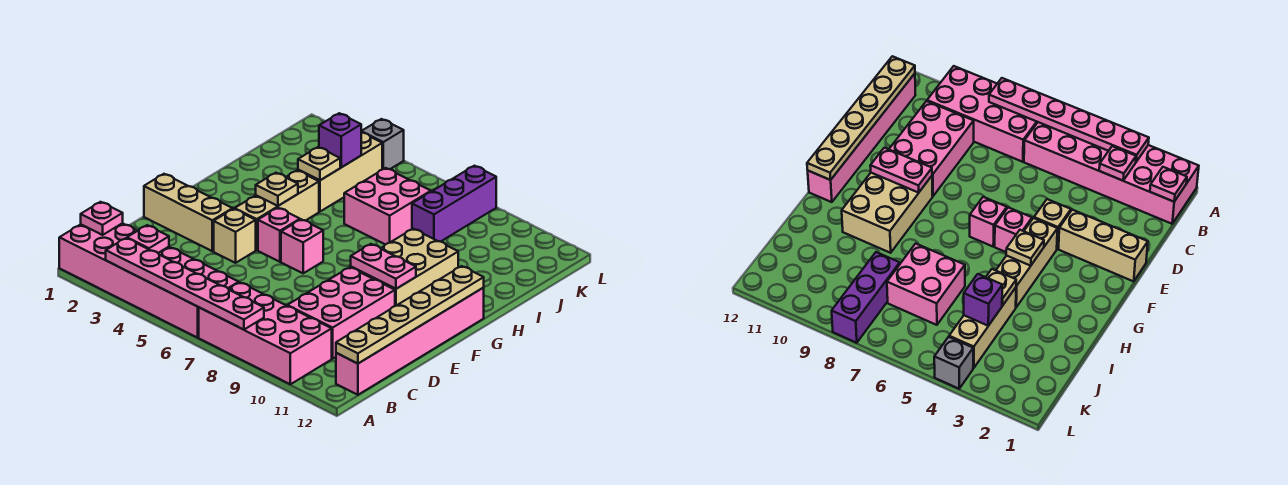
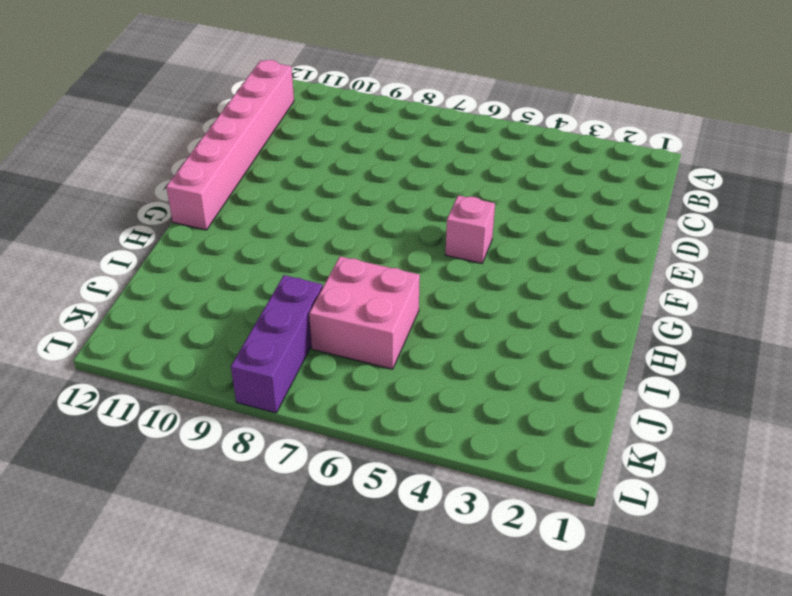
none -> pink 2x6 brick [59,223,239,338]
none -> pink 2x4 brick [199,283,332,384]
none -> pink 2x3 brick [287,267,395,359]

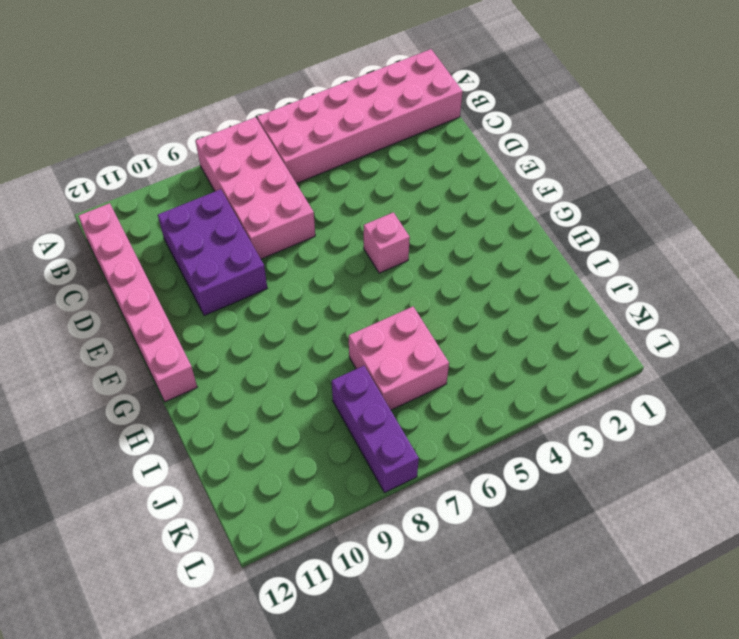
pink 2x4 brick [195,117,315,259] -> pink 2x4 brick turned to [199,283,332,384]
purple 2x3 brick [158,189,267,316] -> pink 2x3 brick [287,267,395,359]
none -> tan 1x3 brick [144,174,232,251]
none -> tan 1x1 brick [214,209,256,263]
none -> tan 1x3 brick [235,170,319,250]

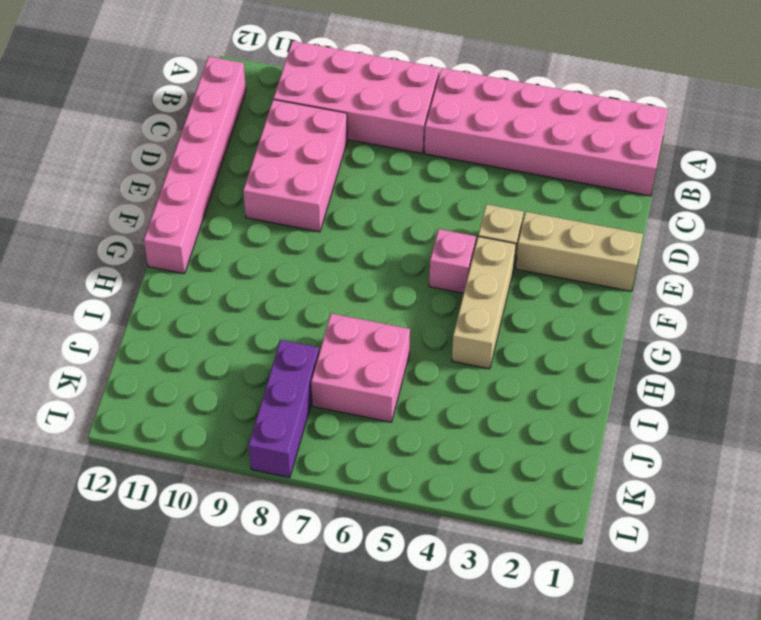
none -> pink 1x1 brick [281,219,323,273]
none -> tan 2x3 brick [351,229,458,306]
none -> tan 1x3 brick [298,133,382,212]

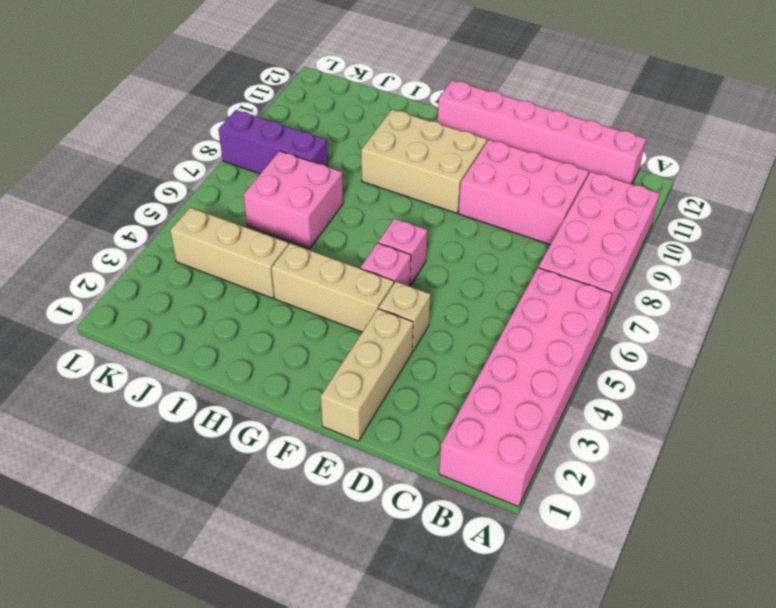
none -> grey 1x1 brick [361,119,404,169]
none -> pink 1x6 plate [106,238,264,330]
none -> pink 1x1 plate [81,202,123,235]

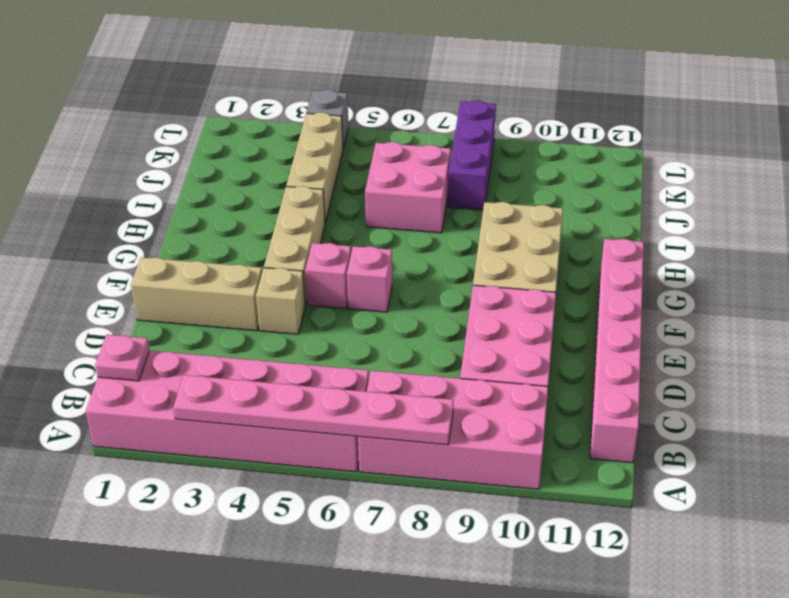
none -> pink 1x1 plate [127,225,169,253]
none -> tan 1x6 plate [336,266,484,364]
none -> pink 1x2 plate [351,244,416,289]

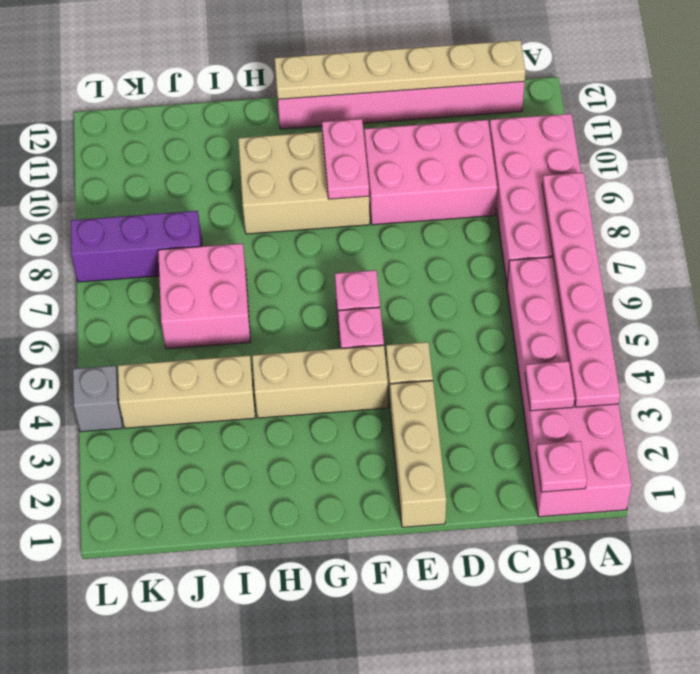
none -> tan 1x1 plate [256,173,298,206]
none -> tan 1x1 plate [298,147,340,180]
none -> purple 1x1 brick [319,113,362,167]

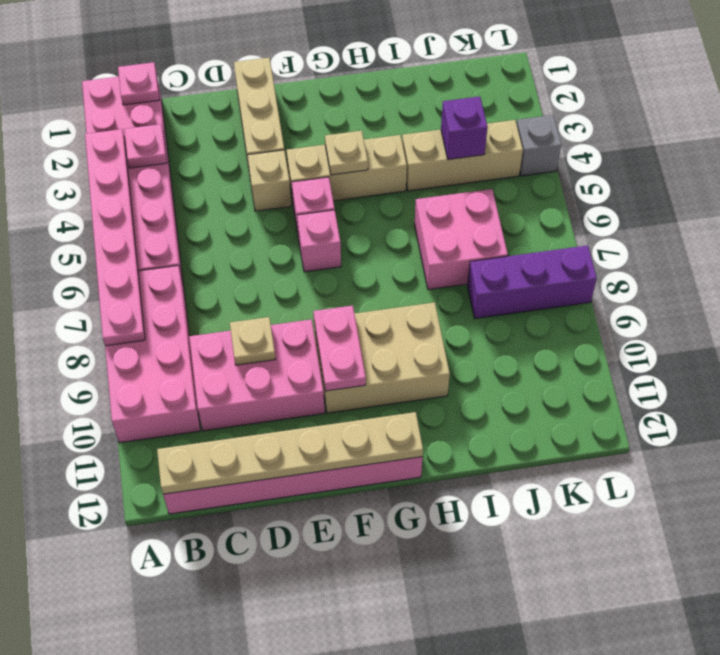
tan 1x1 plate [230,317,275,365] -> tan 1x1 plate moved to [298,147,340,180]

